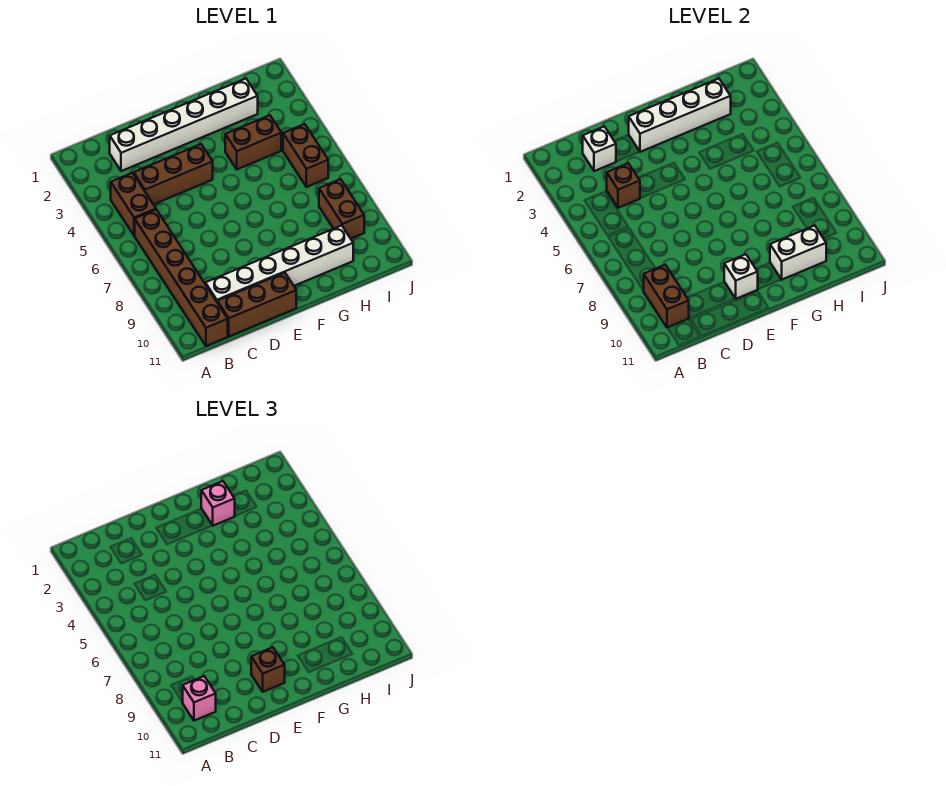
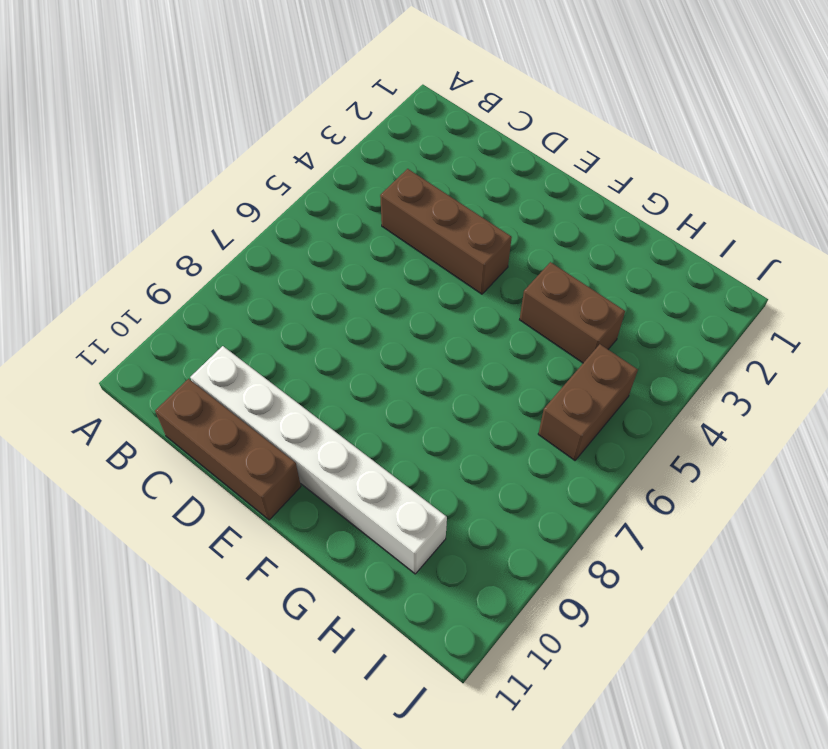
none -> brown 1x2 brick [111,173,156,236]
none -> brown 1x6 brick [135,210,228,346]
none -> white 1x6 brick [110,79,258,171]

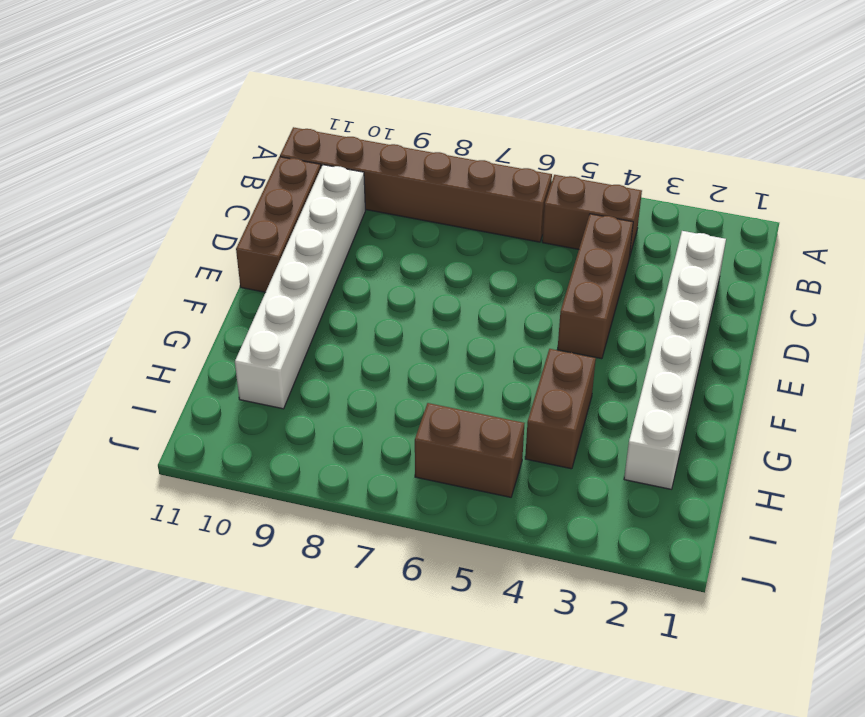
none -> brown 1x2 brick [319,179,364,239]
none -> brown 1x2 brick [644,265,689,327]
none -> white 1x1 brick [583,127,616,171]

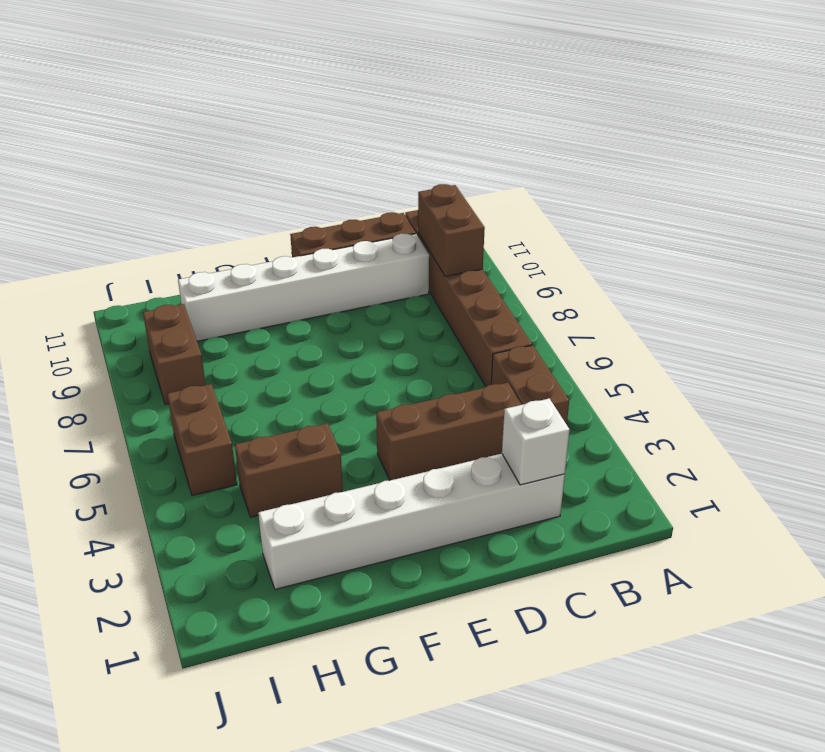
none -> brown 1x1 brick [607,163,640,208]
none -> white 1x4 brick [629,79,731,152]
none -> white 1x1 brick [724,254,758,299]

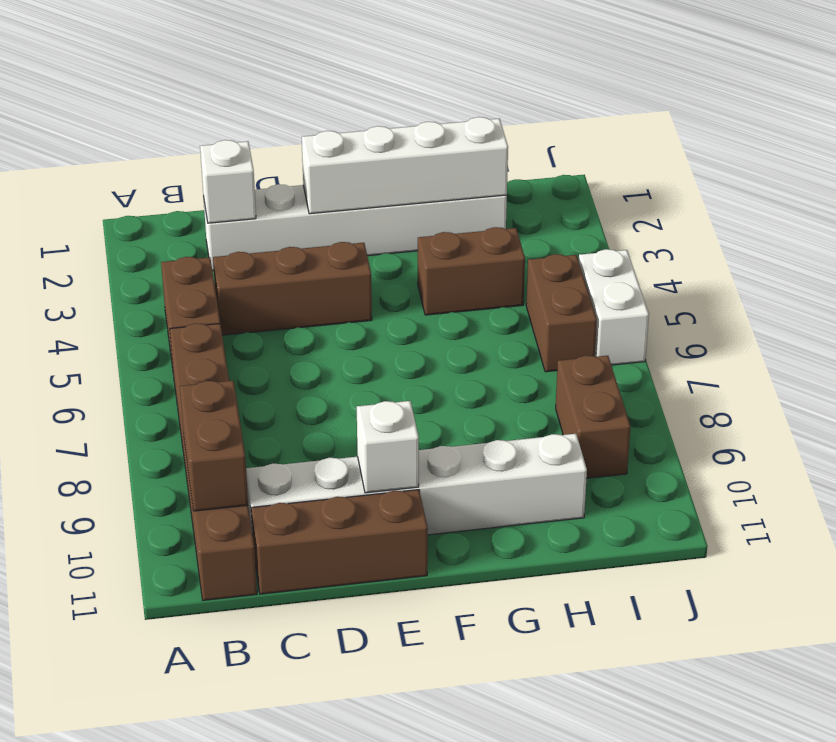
white 1x2 brick [579,249,649,365] -> white 1x2 brick turned to [770,225,826,280]
none -> brown 1x1 brick [607,163,640,208]
none -> pink 1x1 brick [183,676,216,721]
none -> brown 1x1 brick [251,647,285,692]

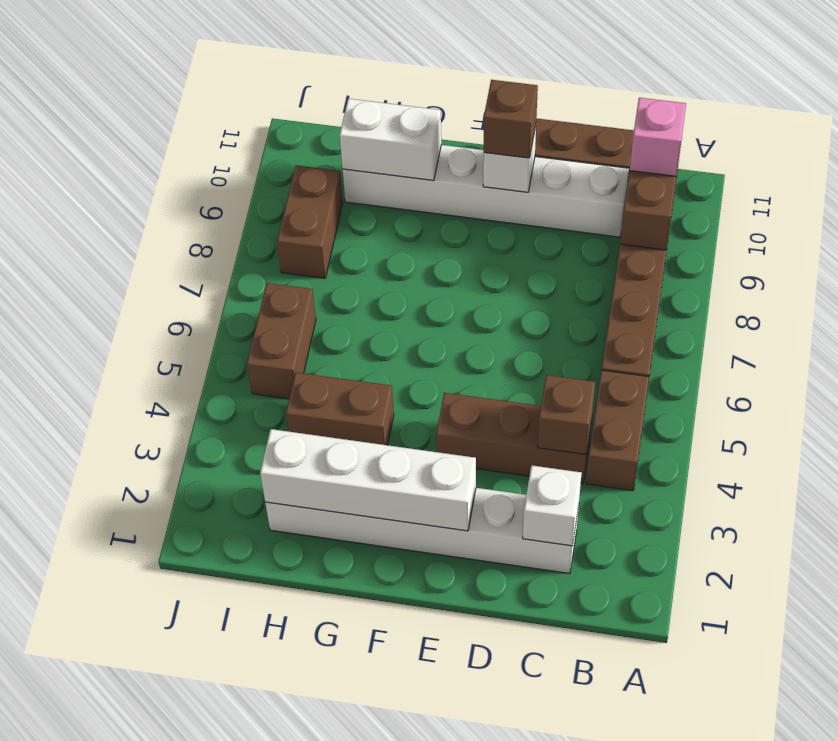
none -> pink 1x1 brick [201,481,235,526]

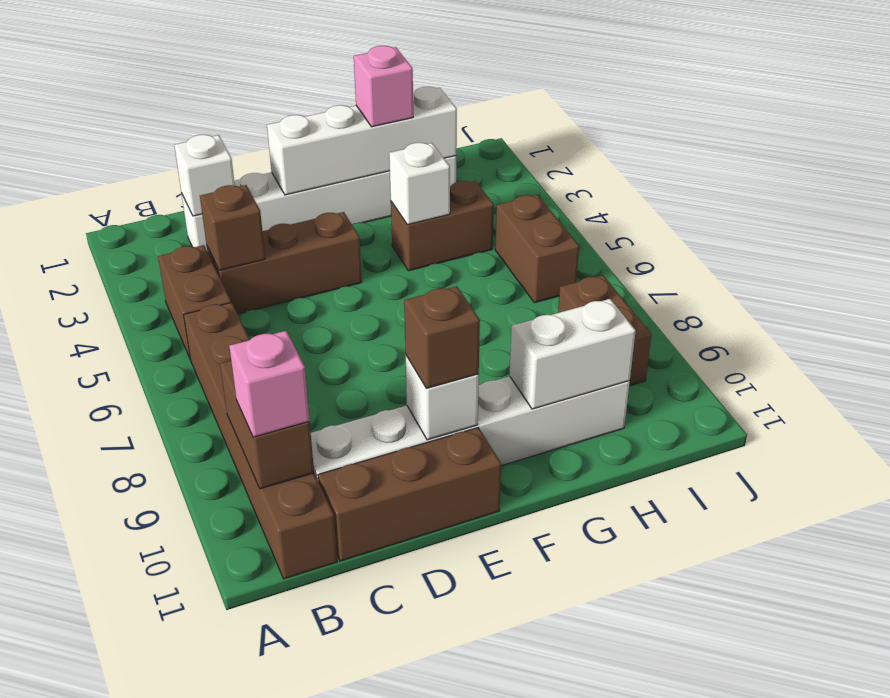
white 1x1 brick [389,143,450,225] -> none

